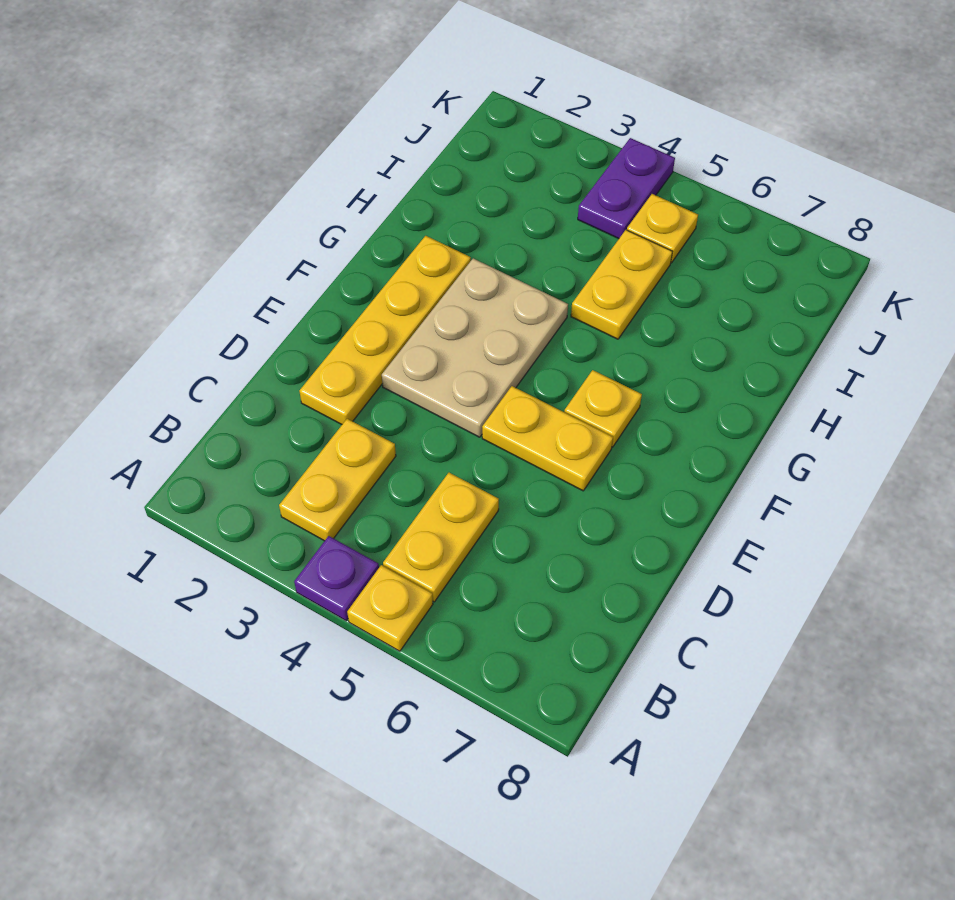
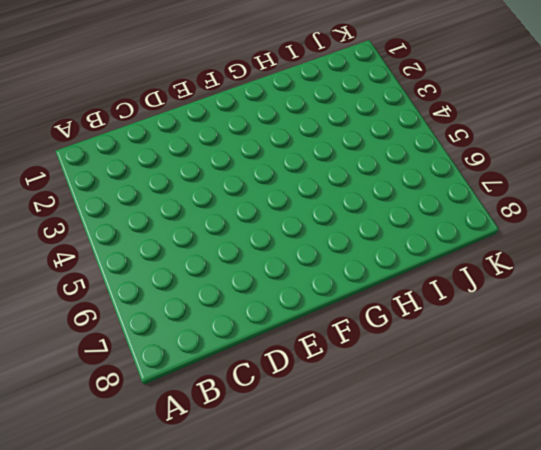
none -> purple 1x1 plate [294,536,379,621]
none -> yellow 1x1 plate [347,565,433,651]

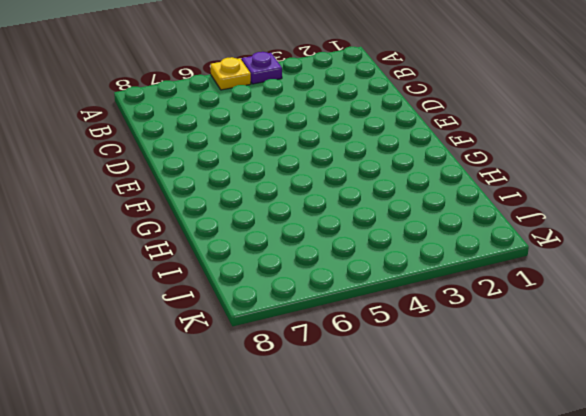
none -> yellow 1x2 plate [279,419,396,541]
none -> yellow 1x2 plate [383,473,499,602]

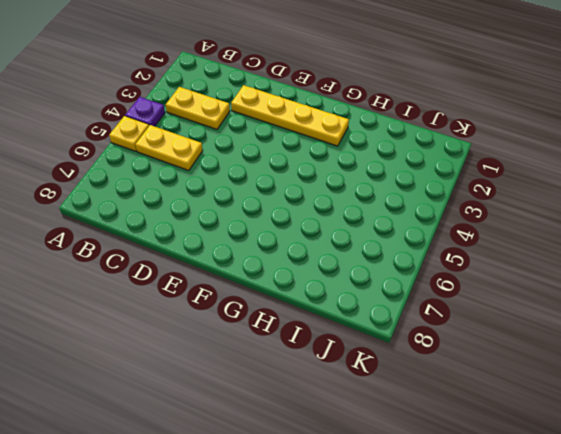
none -> tan 2x3 plate [382,258,568,437]
none -> yellow 1x2 plate [482,386,613,491]

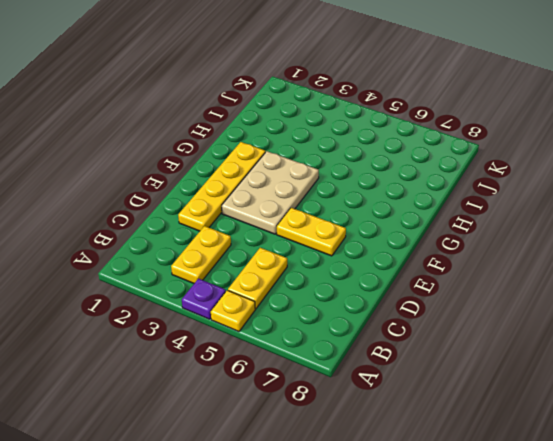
none -> yellow 1x1 plate [564,370,642,447]
none -> yellow 1x2 plate [571,230,672,339]

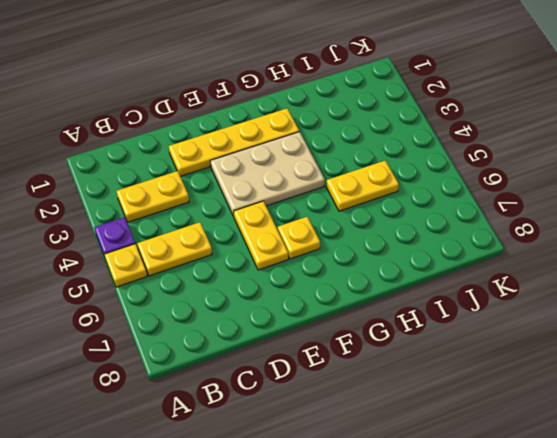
none -> purple 1x2 plate [578,138,675,239]
none -> yellow 1x1 plate [627,194,698,263]

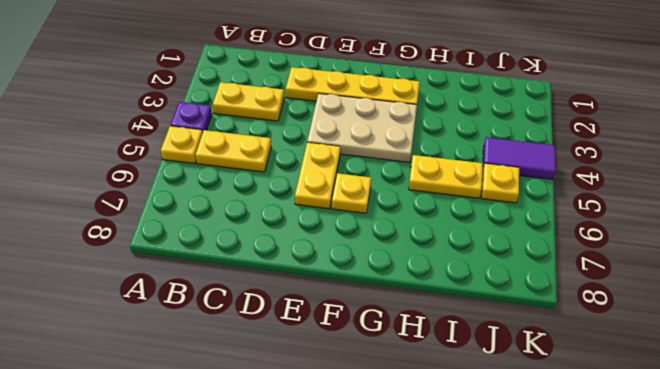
purple 1x2 tile [483,137,556,179] -> purple 1x2 plate [578,138,675,239]

